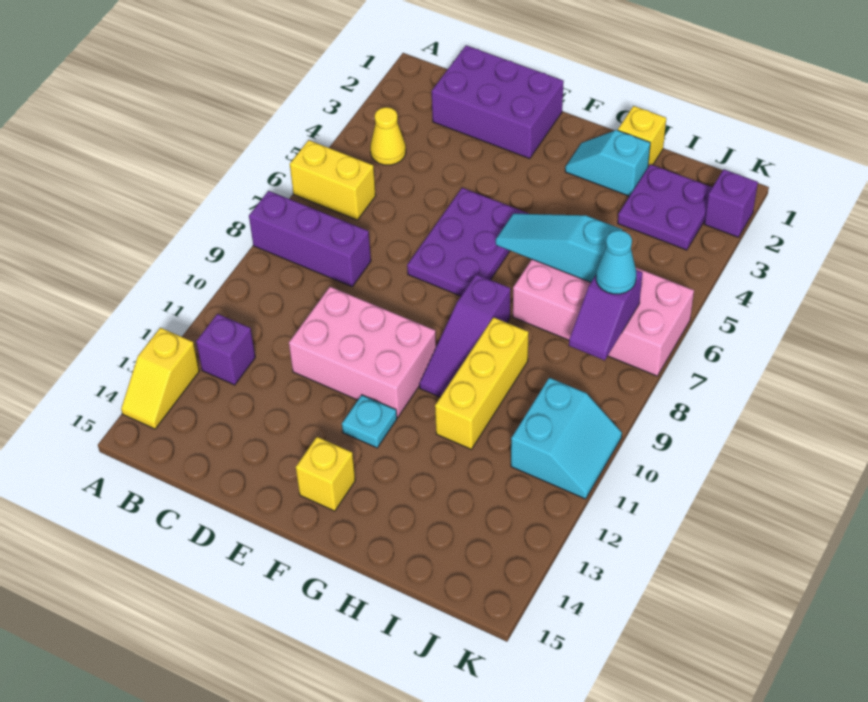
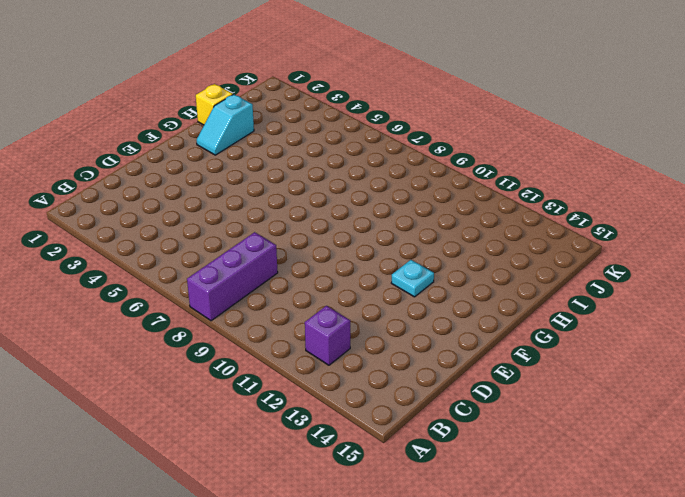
none -> yellow 1x2 brick [290,140,376,220]
none -> yellow 1x2 slope [121,328,199,429]
none -> yellow 1x1 cone [370,107,406,165]

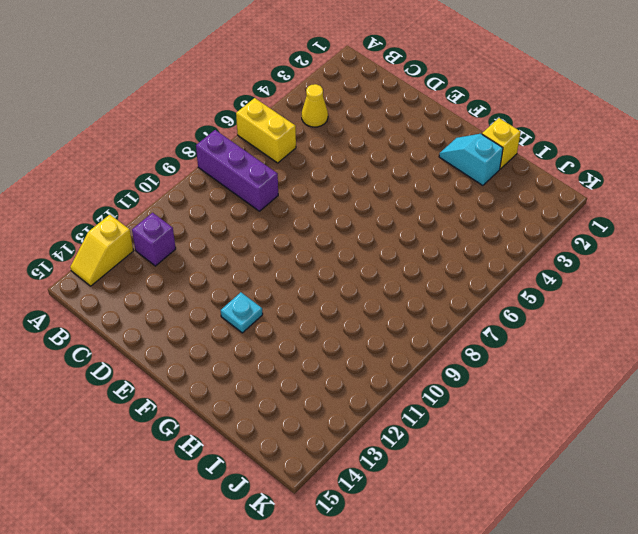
none -> purple 2x3 brick [432,45,564,159]
none -> pink 2x3 brick [289,287,436,417]
none -> purple 2x3 plate [407,188,529,296]

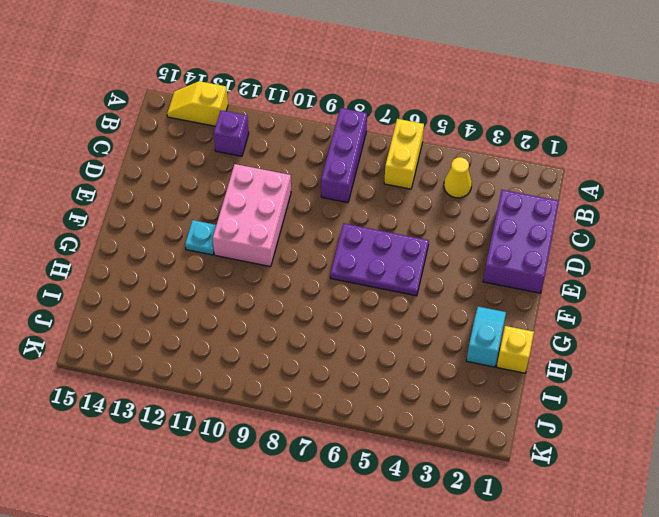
none -> yellow 1x1 brick [296,437,355,511]
none -> purple 1x3 slope [419,274,511,397]
none -> pink 2x4 brick [513,260,694,376]

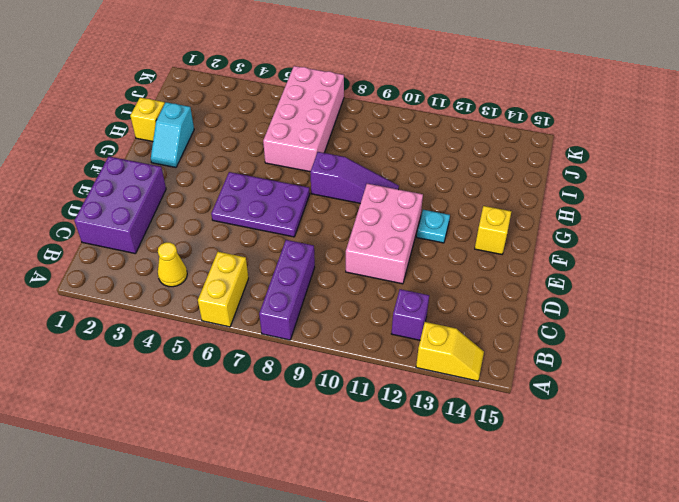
none -> yellow 1x3 brick [435,317,529,449]
none -> purple 2x2 plate [618,164,712,250]
none -> cyan 2x2 slope [511,378,622,499]

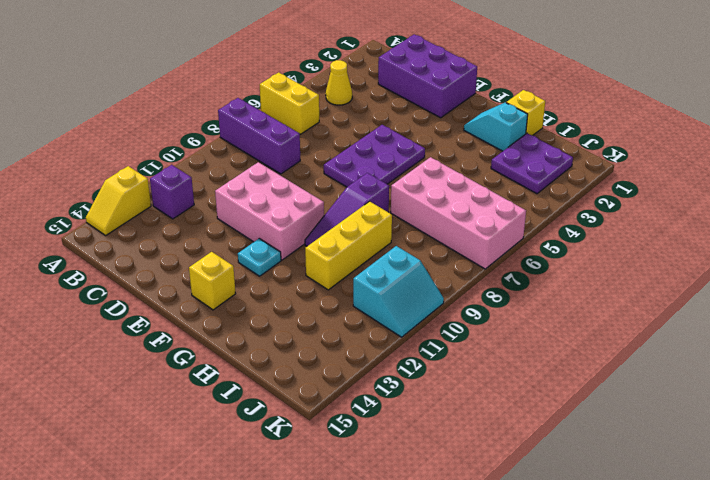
none -> purple 1x1 brick [705,169,758,237]
none -> cyan 1x3 slope [496,214,622,282]
none -> purple 1x2 slope [569,270,643,361]

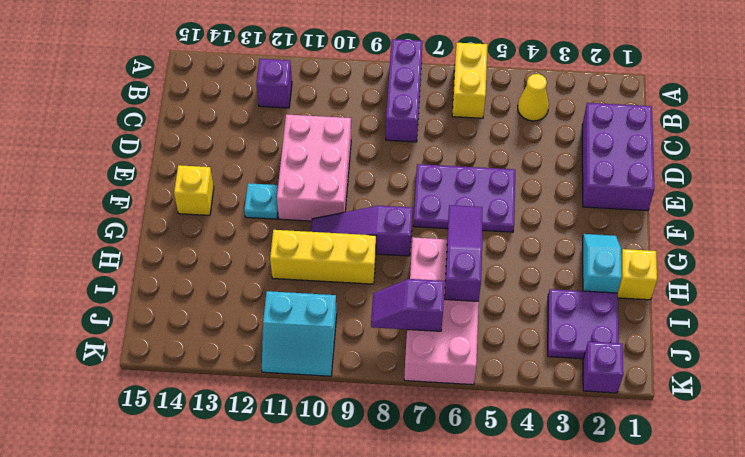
purple 1x3 slope [445,205,482,301] -> cyan 1x3 slope [496,214,622,282]
none -> yellow 1x2 slope [121,328,199,429]
none -> cyan 1x1 cone [596,230,636,294]

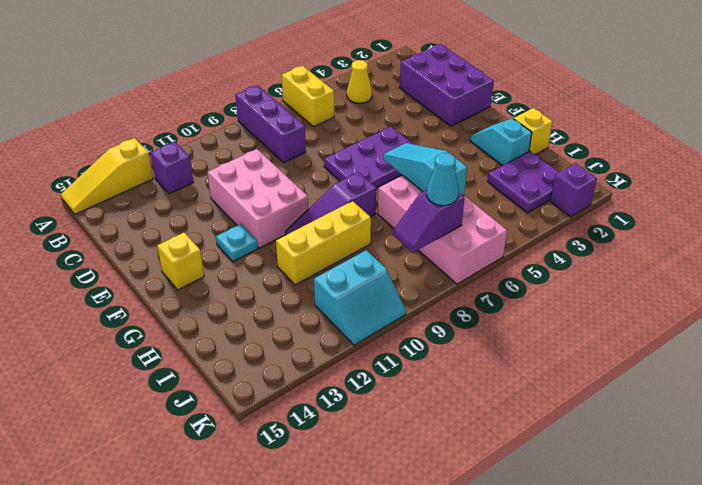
yellow 1x3 slope [61,138,153,214] -> yellow 1x2 slope [121,328,199,429]

